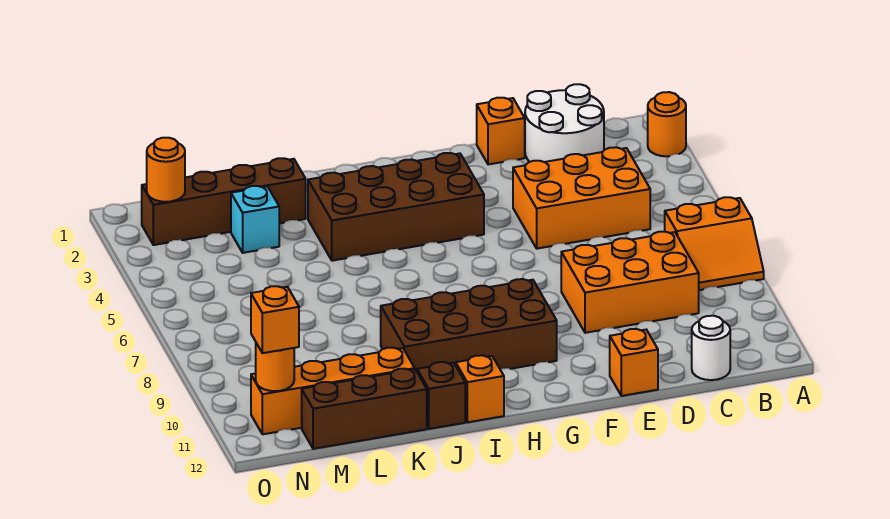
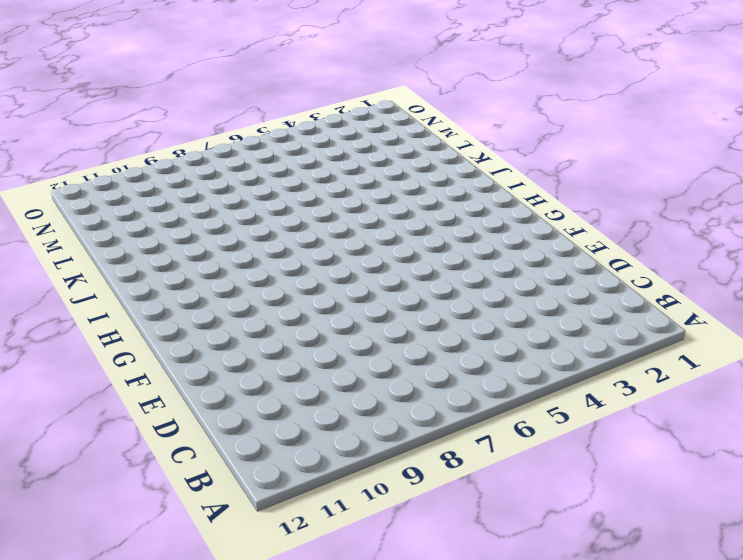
none -> orange 1x1 round brick [648,92,686,156]
none -> orange 2x2 slope [665,197,764,290]
none -> white 2x2 round brick [525,84,604,162]

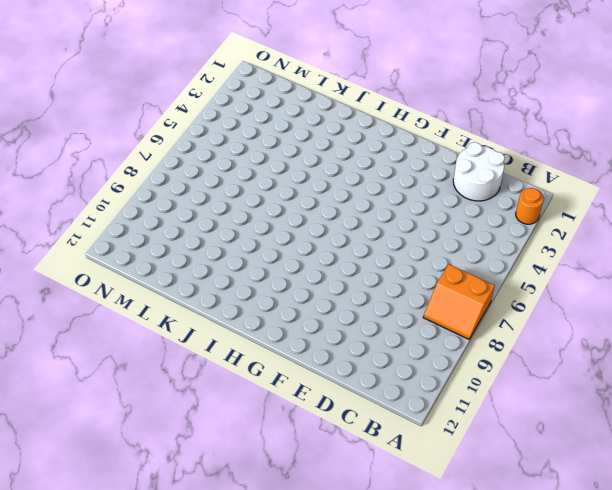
none -> orange 2x3 brick [513,147,650,249]
none -> orange 2x3 brick [561,232,699,333]
none -> white 1x1 round brick [692,315,730,380]

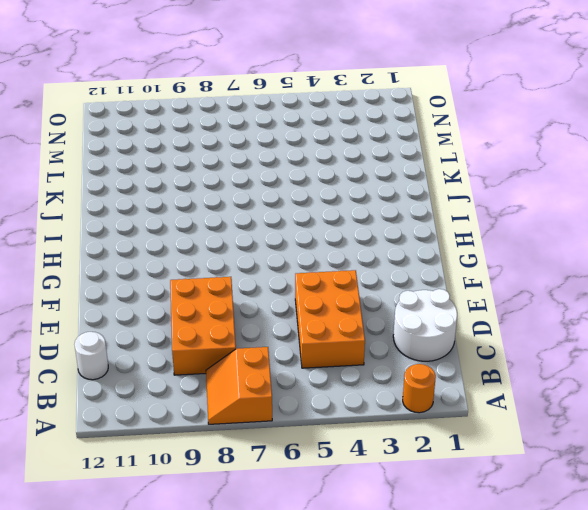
none -> orange 1x1 brick [477,98,525,164]
none -> orange 1x1 brick [610,329,658,396]
none -> brown 2x4 brick [308,153,484,261]

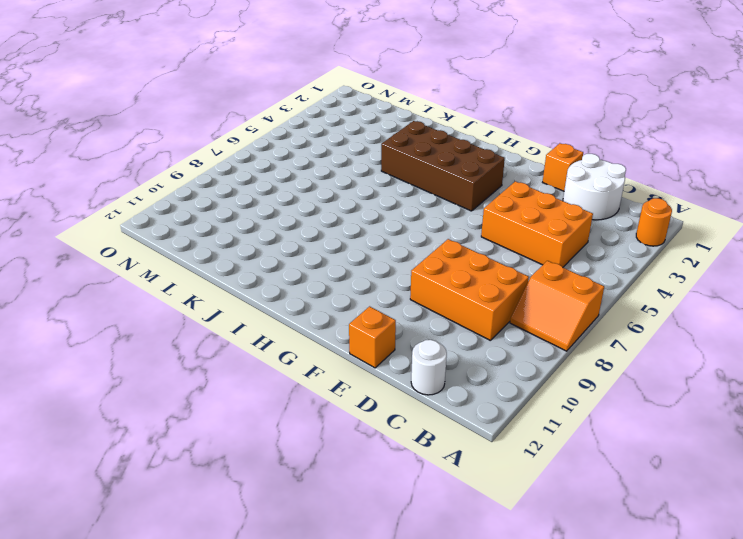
none -> brown 2x4 brick [381,279,557,371]
none -> orange 1x1 brick [456,355,504,422]
none -> brown 1x1 brick [417,362,465,429]

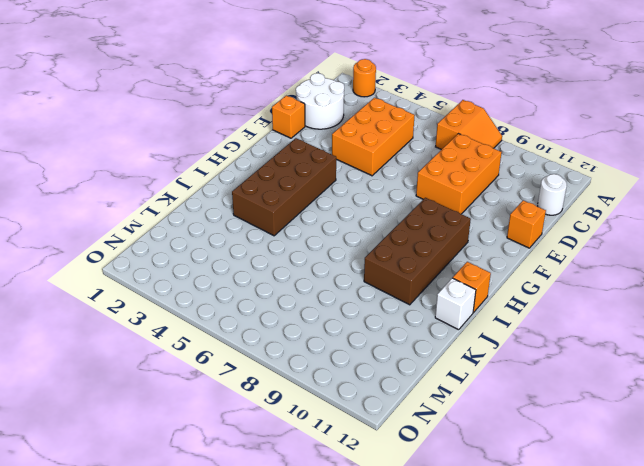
white 1x1 brick [435,278,476,330] -> brown 1x1 brick [417,362,465,429]
none -> brown 1x4 brick [142,158,306,245]
none -> orange 1x4 brick [251,348,415,434]
none -> brown 1x3 brick [302,369,427,449]

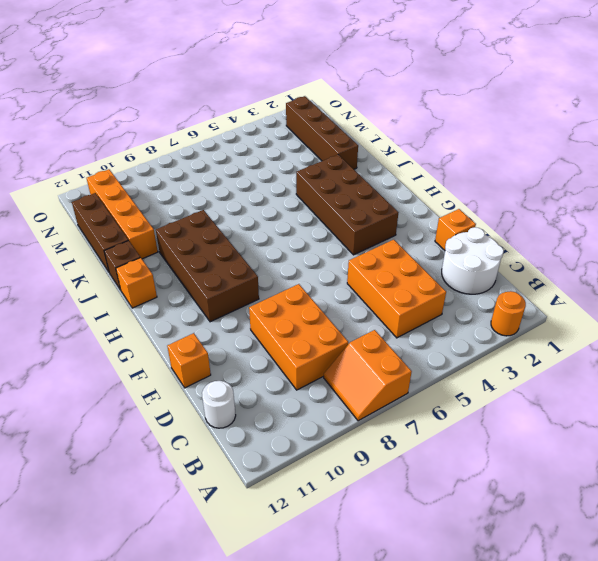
none -> cyan 1x1 brick [231,186,279,253]
none -> orange 1x1 round brick [147,138,185,202]
none -> orange 1x1 round brick [256,343,294,391]

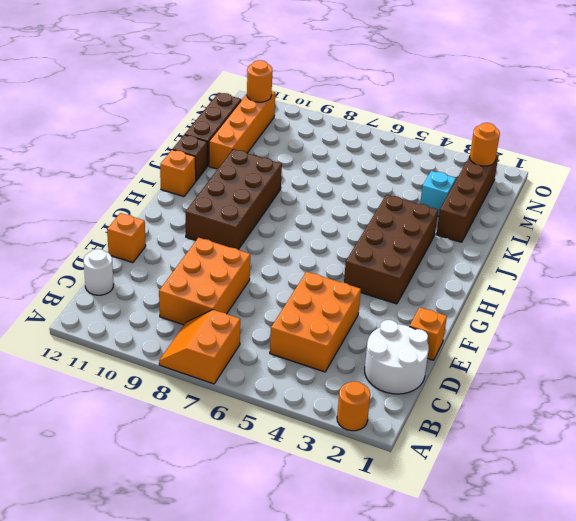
none -> orange 1x1 brick [251,286,299,353]

